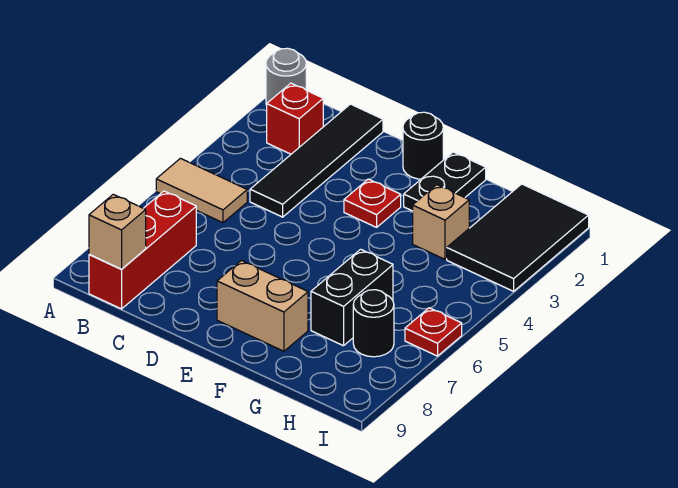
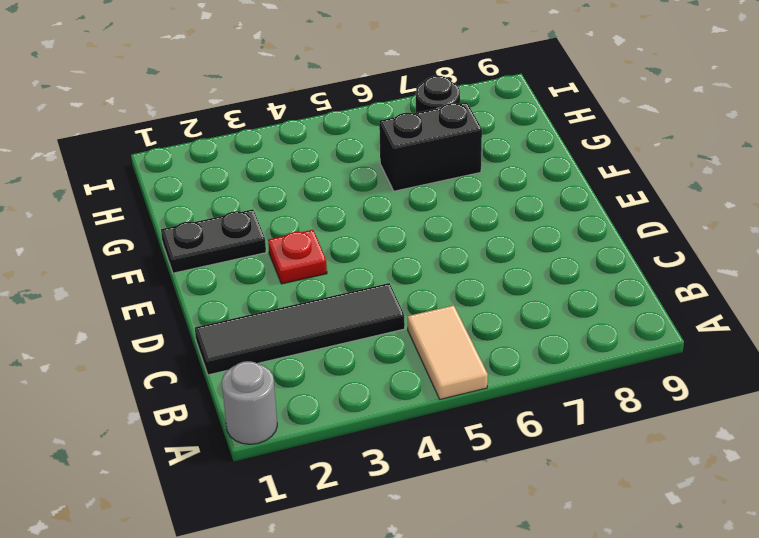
none -> red 1x1 brick [267,83,323,154]
none -> red 1x3 brick [89,191,196,309]
none -> black 1x1 round brick [403,112,443,179]

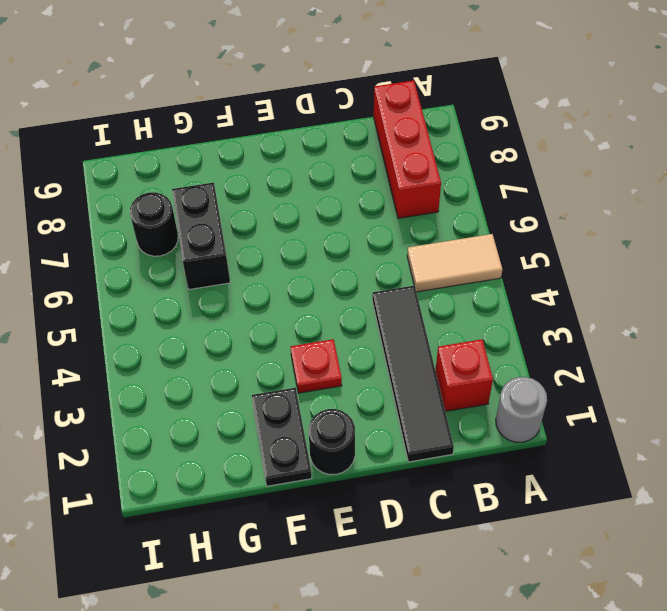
none -> tan 1x2 brick [217,261,308,351]
none -> tan 1x1 brick [413,185,469,259]
none -> black 2x3 tile [447,184,589,291]

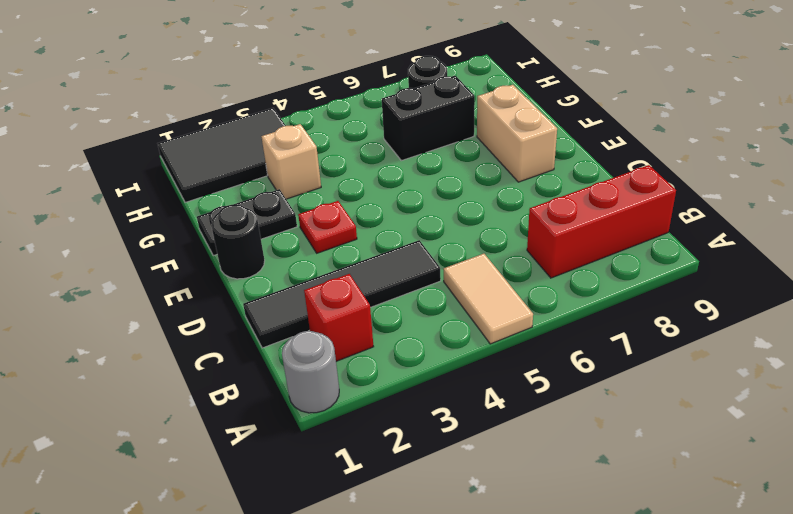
none -> red 1x1 plate [405,308,462,356]
none -> tan 1x1 brick [89,194,146,269]

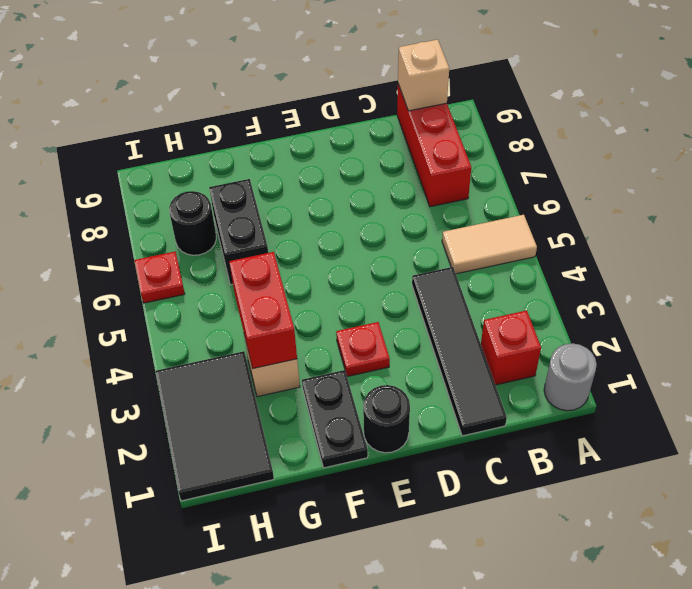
red 1x2 brick [229,252,297,369] -> none
none -> tan 1x2 brick [217,261,308,351]

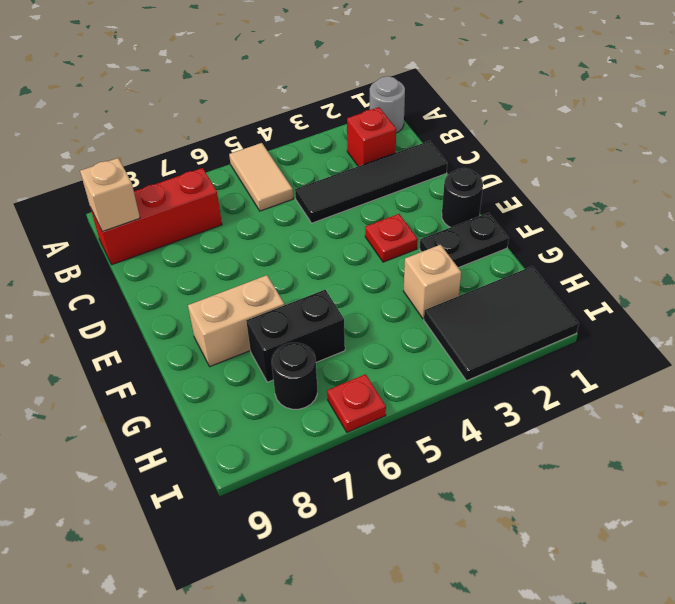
tan 1x2 brick [188,275,284,366] -> tan 1x2 brick turned to [217,261,308,351]

